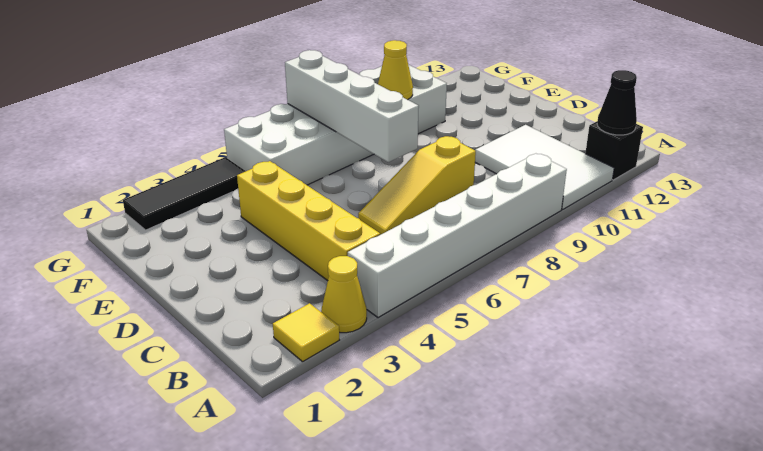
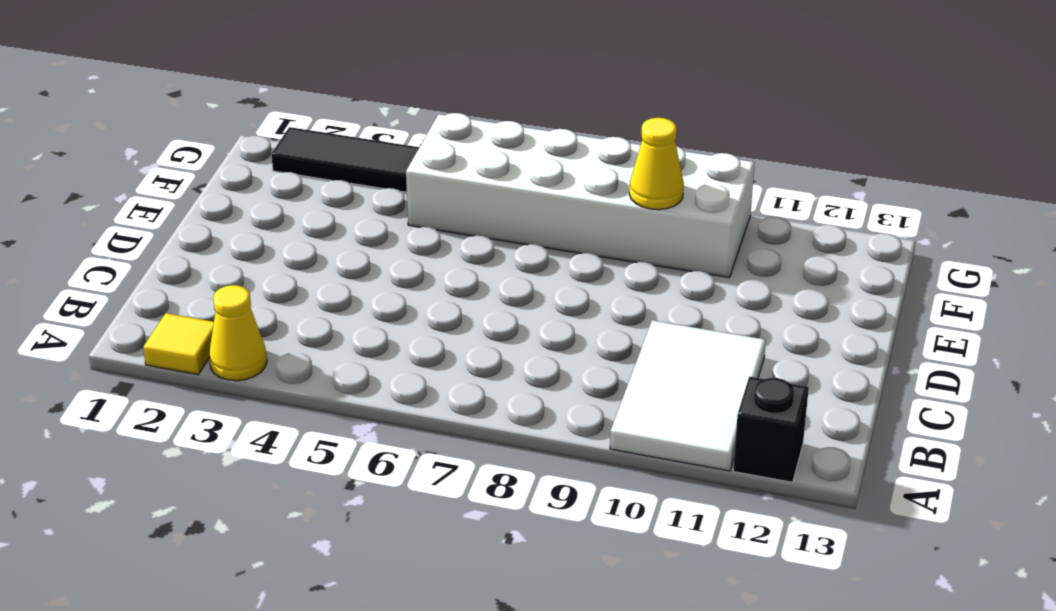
none -> white 1x6 brick [348,154,567,318]
none -> yellow 1x4 brick [237,161,380,281]
none -> yellow 1x3 slope [358,136,476,235]

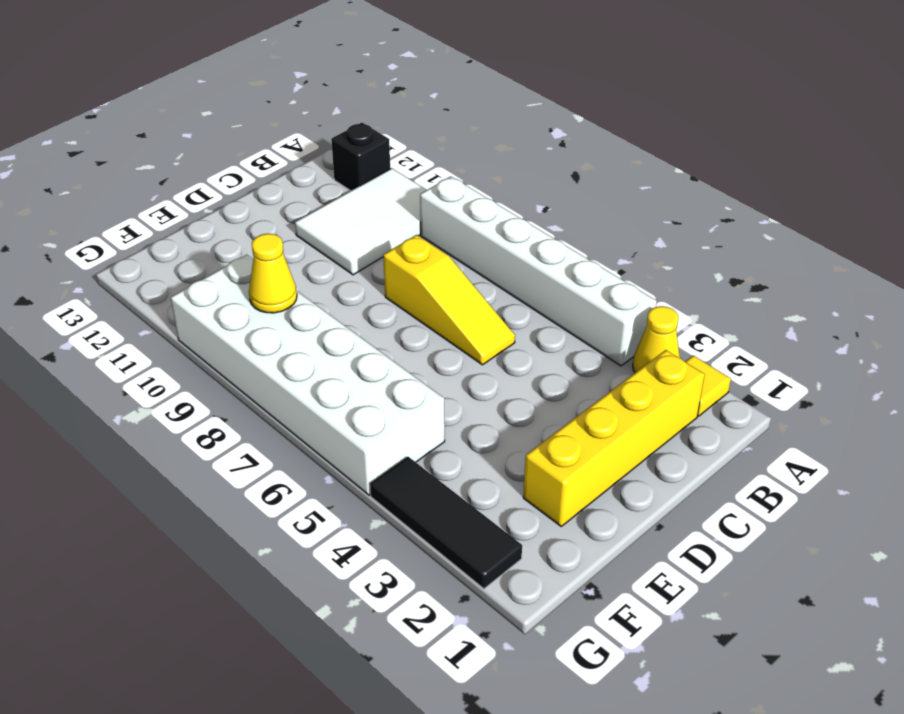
yellow 1x4 brick [523,350,705,526] -> yellow 1x4 brick moved to [237,161,380,281]
none -> black 1x1 cone [597,70,637,135]
none -> white 1x4 brick [285,50,419,162]

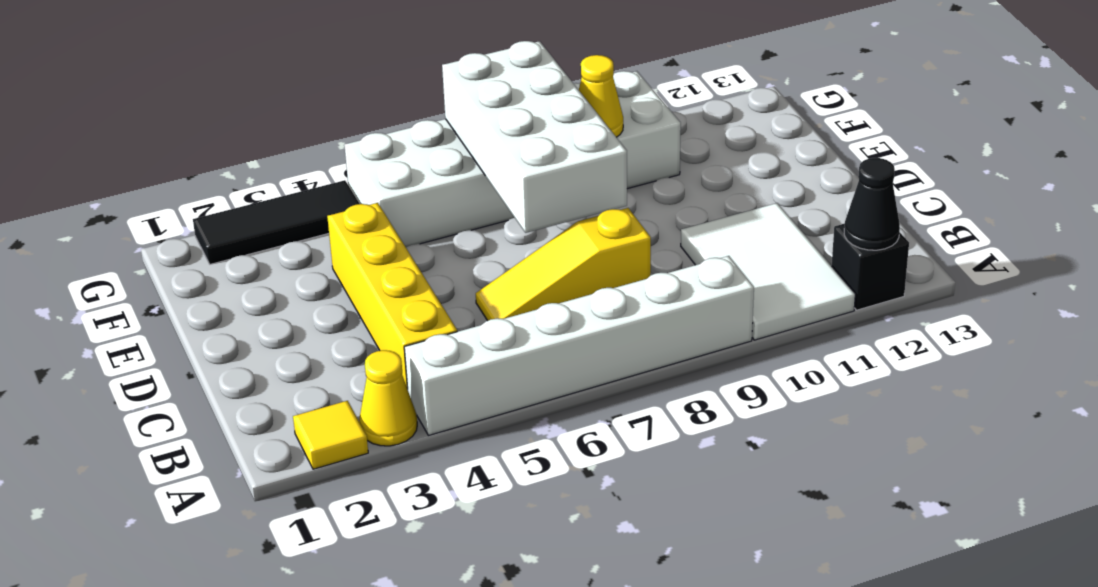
white 2x4 brick [442,41,627,233] -> white 1x4 brick [285,50,419,162]

